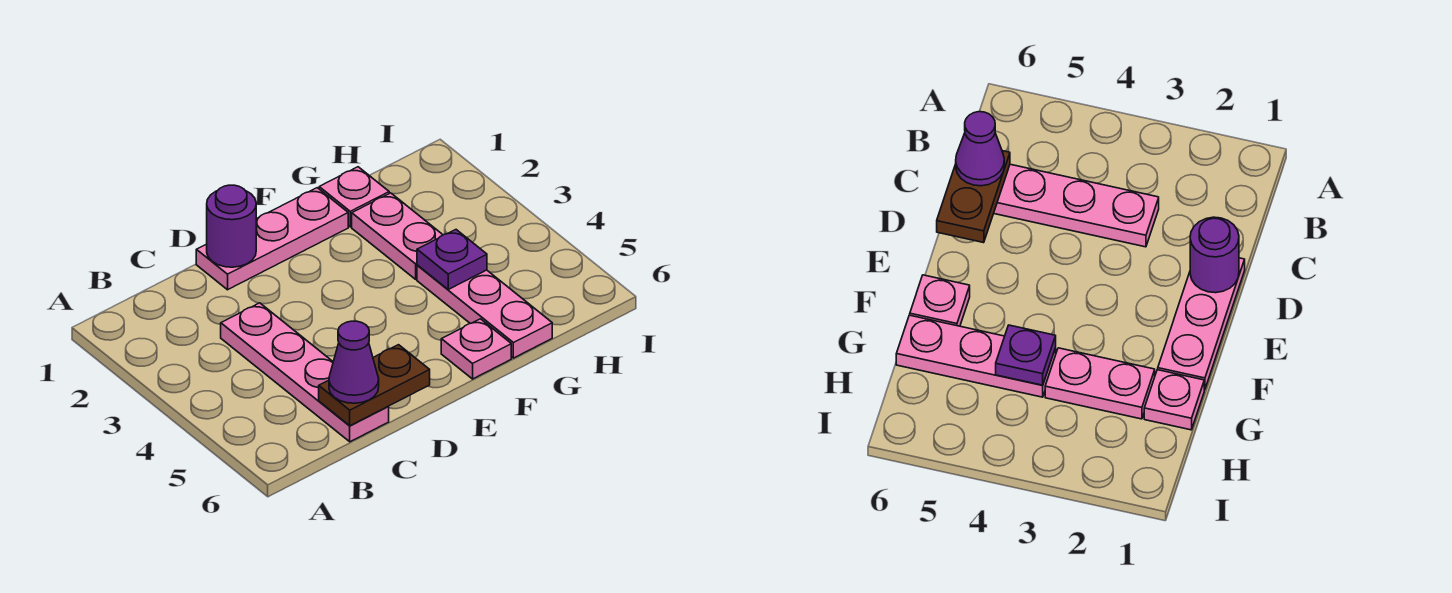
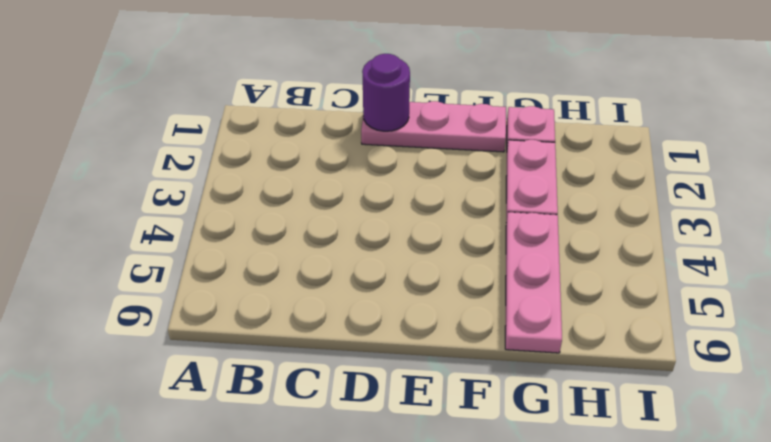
none -> pink 1x4 plate [221,303,389,442]
none -> pink 1x1 plate [441,319,511,379]

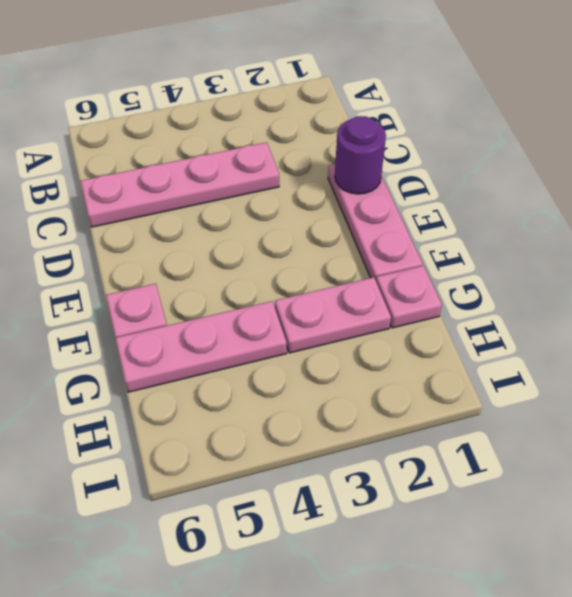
none -> brown 1x2 plate [319,345,430,426]
none -> purple 1x1 plate [417,230,487,289]

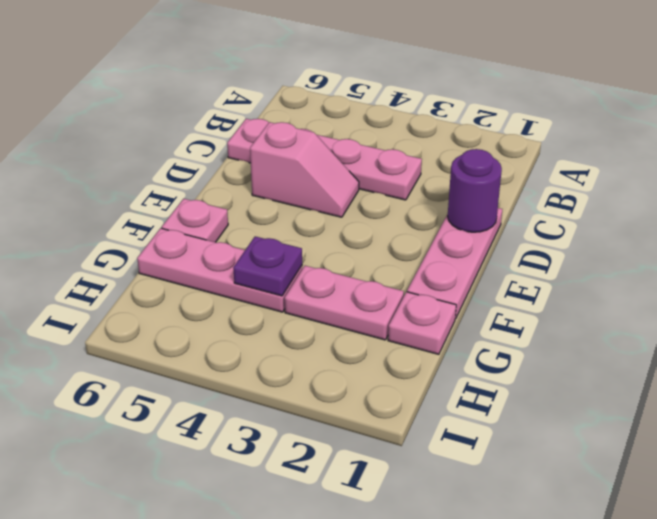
pink 1x2 slope [250,122,359,217] -> none
none -> brown 1x2 plate [319,345,430,426]
none -> purple 1x1 cone [329,321,379,403]

